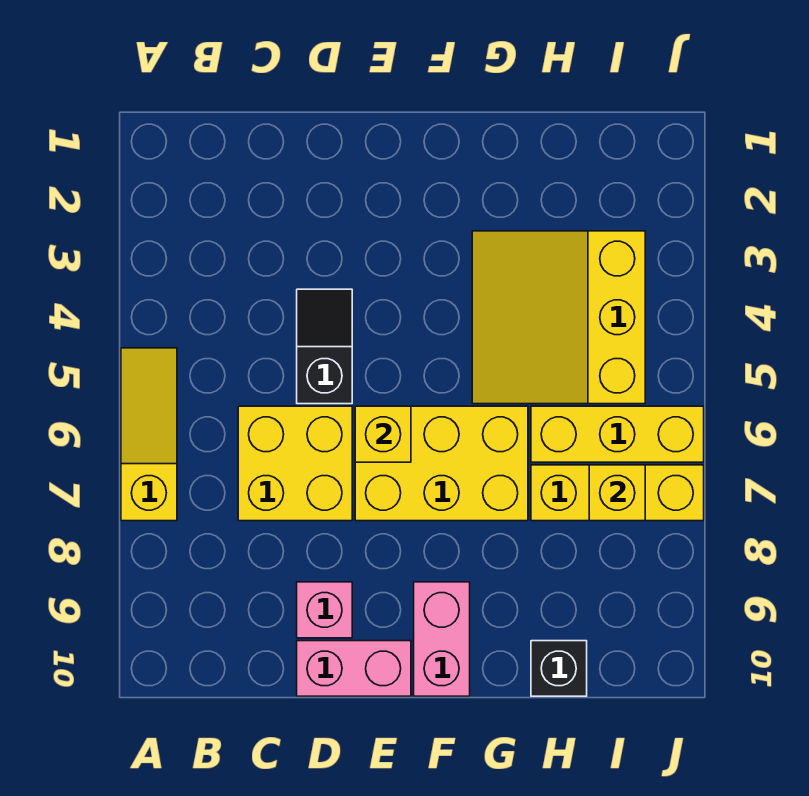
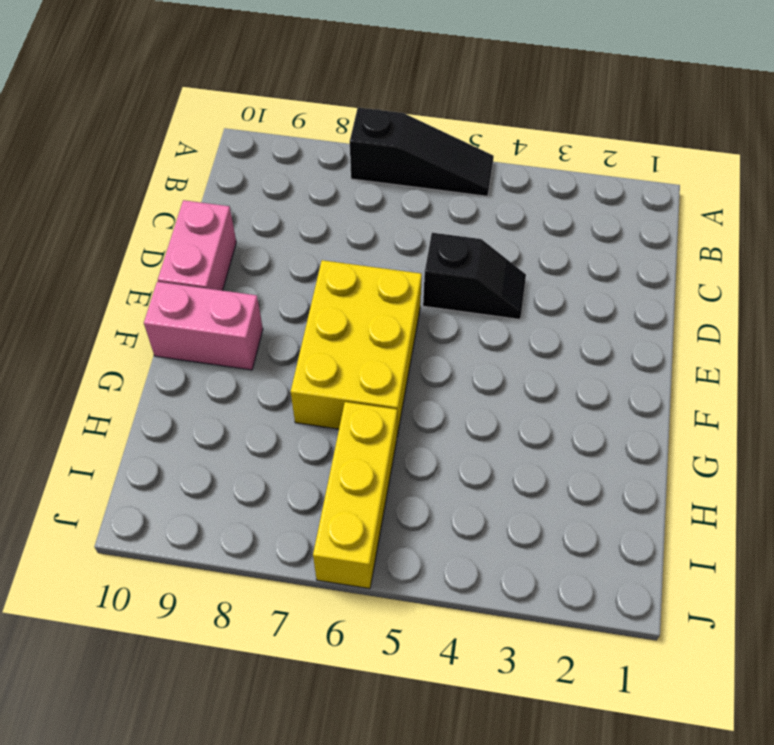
black 1x3 slope [350,108,494,196] -> yellow 1x3 slope [121,348,177,521]
none -> yellow 2x2 brick [238,406,352,521]
none -> pink 1x1 brick [297,582,352,638]
none -> yellow 3x3 slope [472,231,645,404]

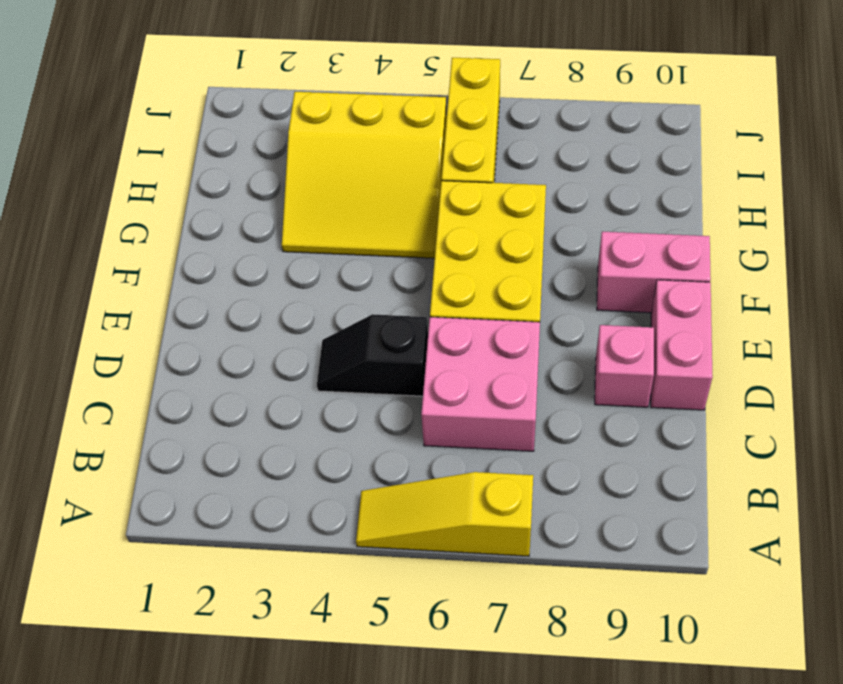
pink 2x2 brick [421,317,540,451] -> yellow 2x2 brick [238,406,352,521]
none -> yellow 1x3 brick [531,465,704,521]
none -> black 1x1 brick [531,641,587,696]
none -> yellow 1x1 brick [355,406,411,462]

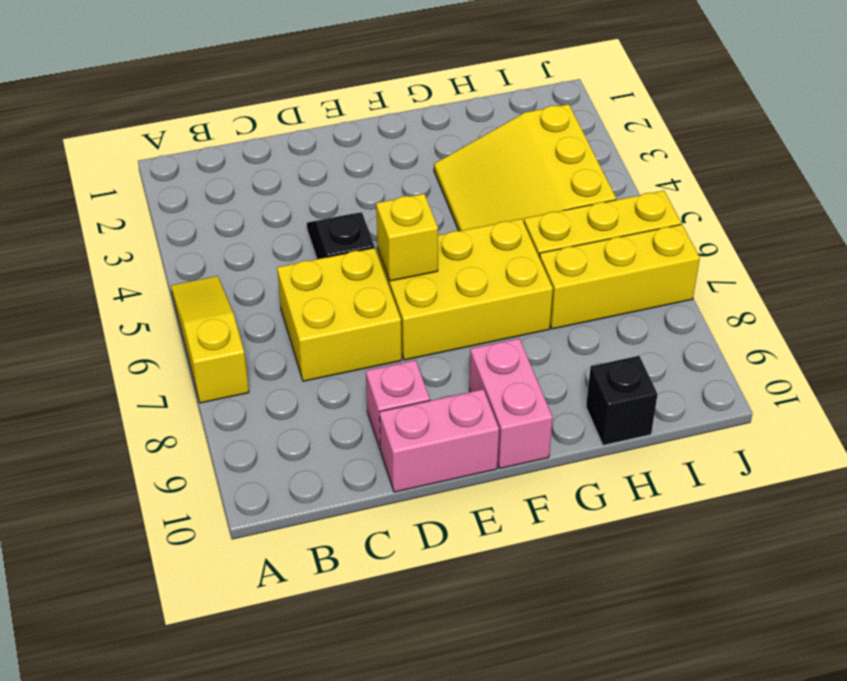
none -> yellow 1x1 brick [589,465,645,521]

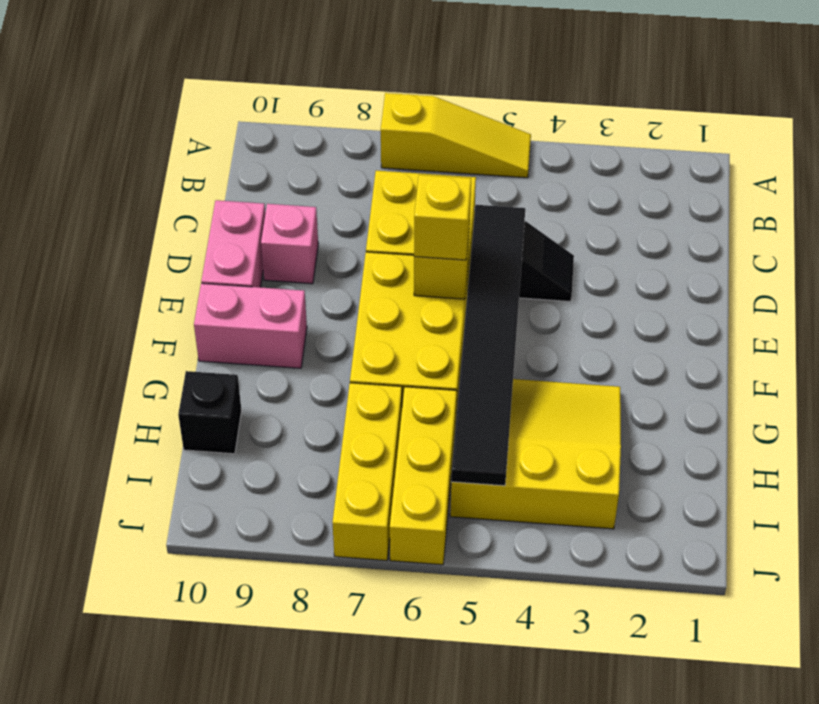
black 1x6 tile [451,205,525,486] -> none
yellow 1x1 brick [414,175,471,260] -> yellow 1x1 brick moved to [589,465,645,521]

